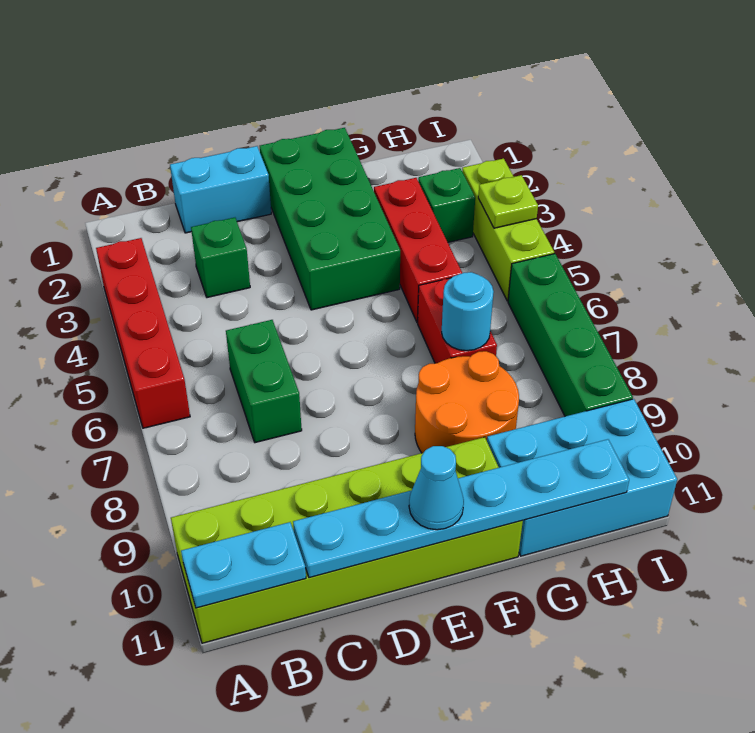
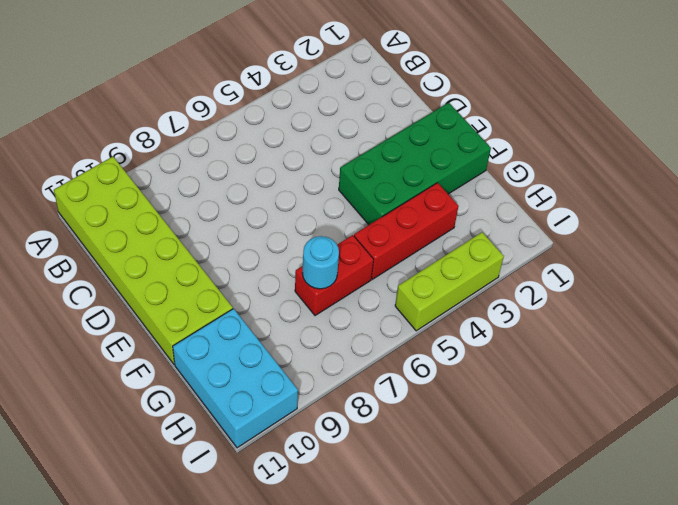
none -> red 1x4 brick [96,238,190,428]
none -> cyan 1x2 brick [170,146,271,233]
none -> green 1x1 brick [191,218,250,298]

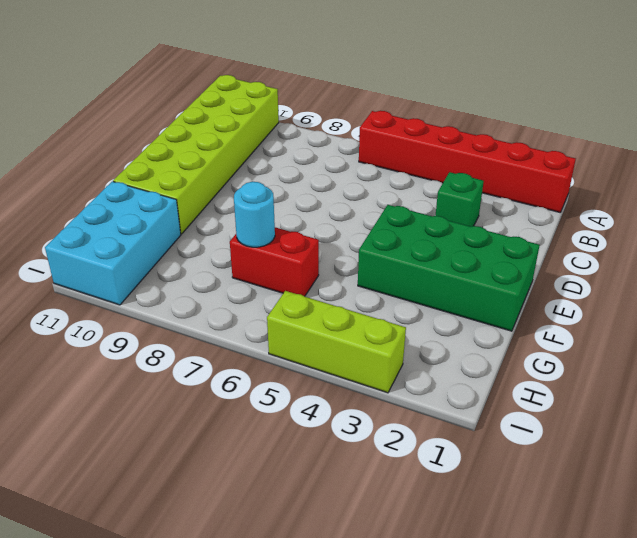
red 1x6 brick [359,111,576,212] -> red 1x4 brick [96,238,190,428]
none -> cyan 1x2 brick [170,146,271,233]
none -> green 1x2 brick [226,320,302,443]
none -> orange 2x2 round brick [415,351,519,453]

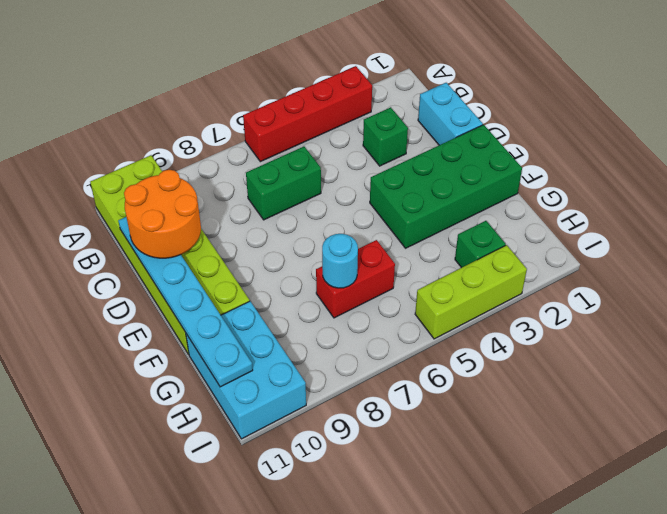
orange 2x2 round brick [124,170,201,258] -> orange 2x2 round brick moved to [415,351,519,453]
none -> red 1x3 brick [374,178,462,323]
none -> green 1x4 brick [508,254,633,416]
none -> cyan 1x2 plate [181,522,306,608]

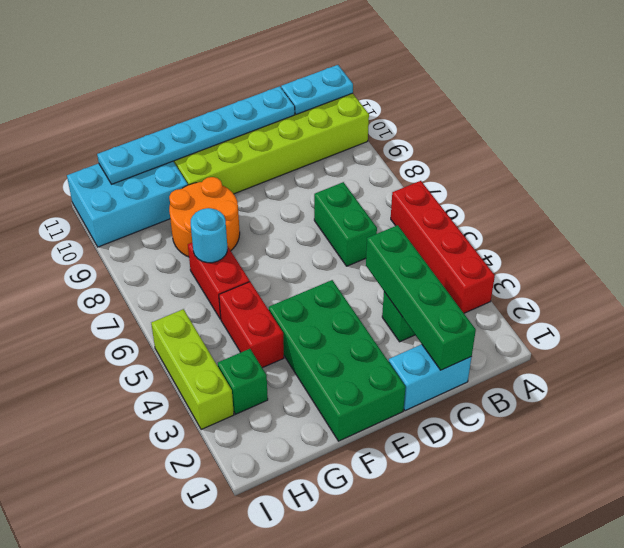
green 1x4 brick [366,225,476,370] -> green 1x4 brick moved to [508,254,633,416]
red 1x2 brick [219,282,284,368] -> red 1x3 brick [374,178,462,323]
none -> lime 1x1 plate [478,175,538,228]
none -> cyan 1x1 cone [409,446,464,530]

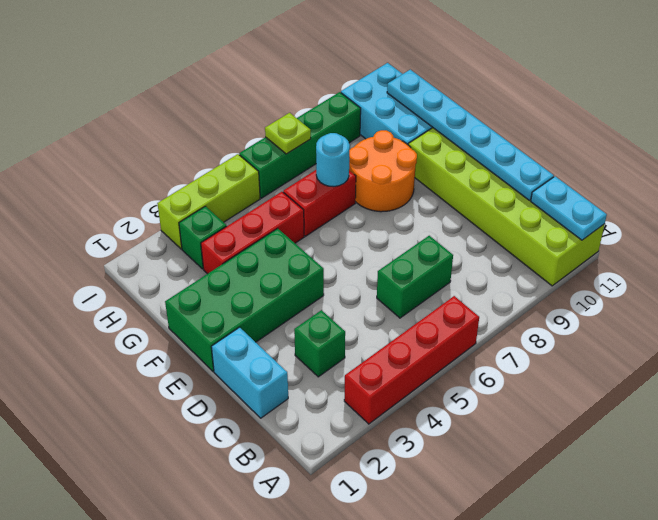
lime 1x1 plate [265,113,311,154] -> lime 1x1 plate moved to [478,175,538,228]
none -> cyan 1x1 cone [409,446,464,530]

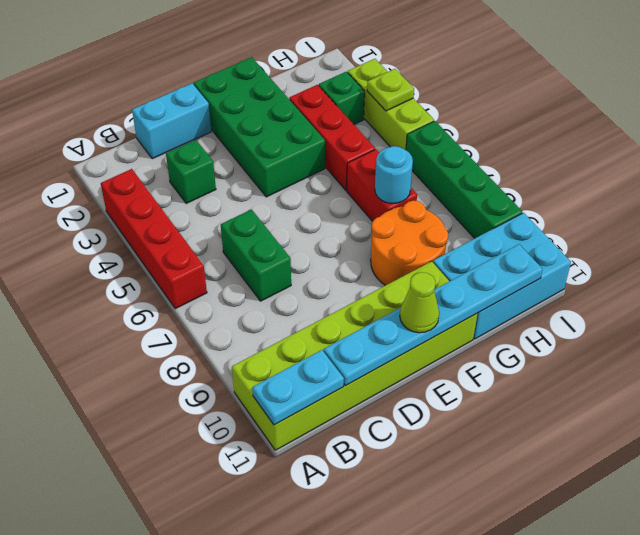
lime 1x1 cone [400,272,439,333] -> cyan 1x1 cone [409,446,464,530]

